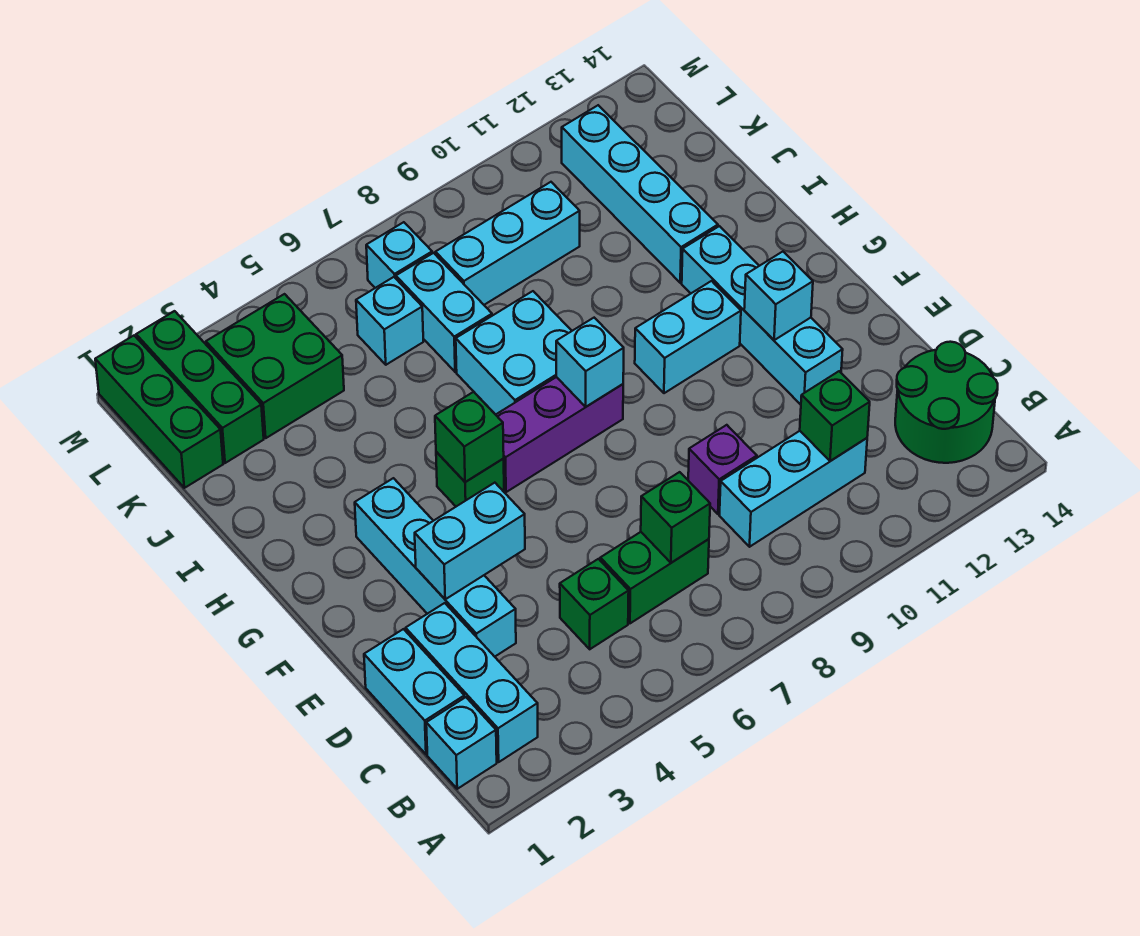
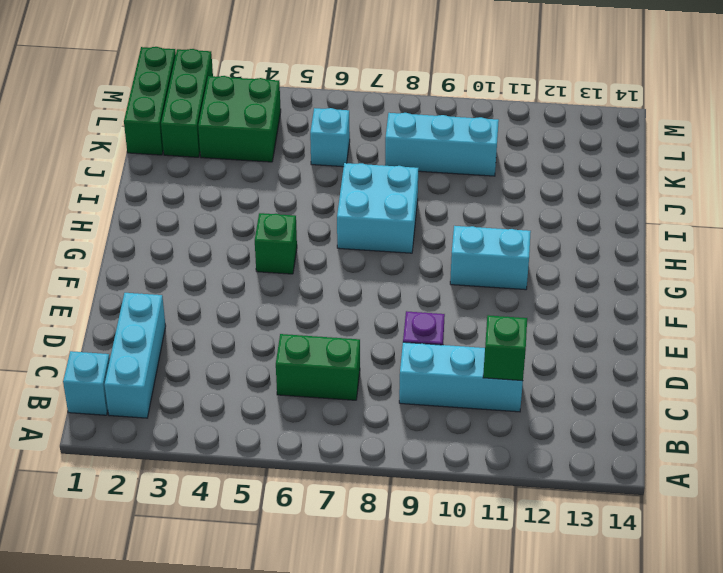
none -> green 2x2 round brick [895,342,998,463]
none -> cyan 1x2 brick [364,629,465,754]
none -> green 1x1 brick [560,559,629,649]

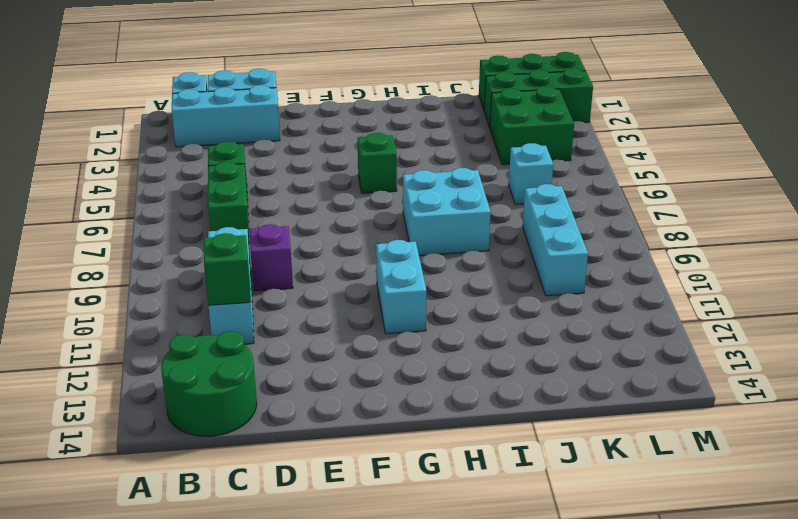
none -> cyan 1x4 brick [355,478,516,657]
none -> cyan 1x4 brick [682,226,843,405]
none -> purple 1x3 brick [496,377,623,492]

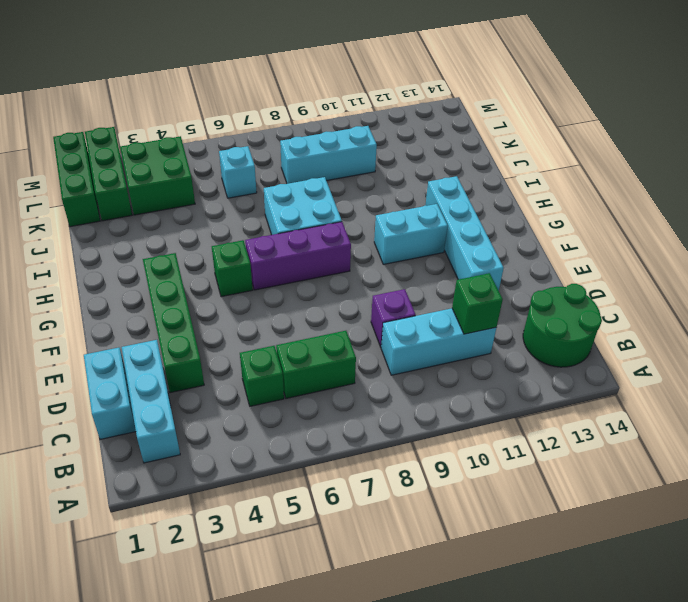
green 1x4 brick [143,253,204,393] -> cyan 1x4 brick [355,478,516,657]
none -> cyan 1x1 brick [426,697,497,789]
none -> cyan 1x4 brick [562,105,718,283]
none -> cyan 1x2 brick [396,253,492,372]

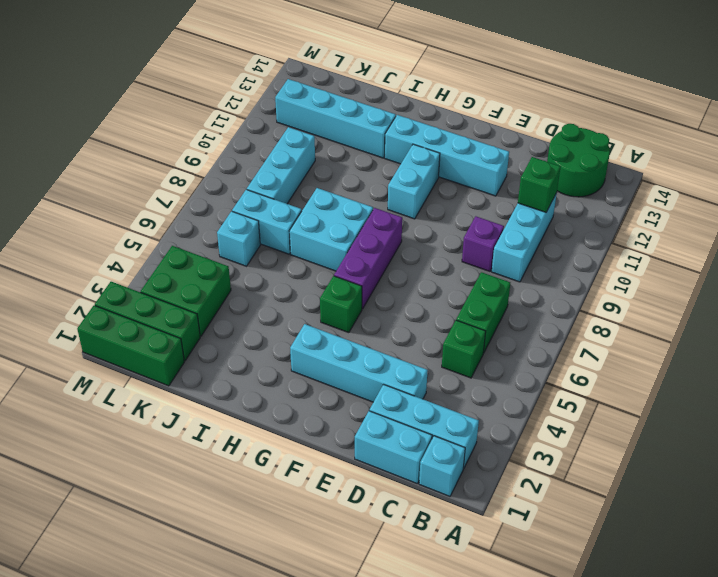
none -> cyan 1x1 brick [366,222,432,288]
none -> green 1x1 brick [641,472,710,563]
none -> cyan 1x2 brick [415,483,525,599]

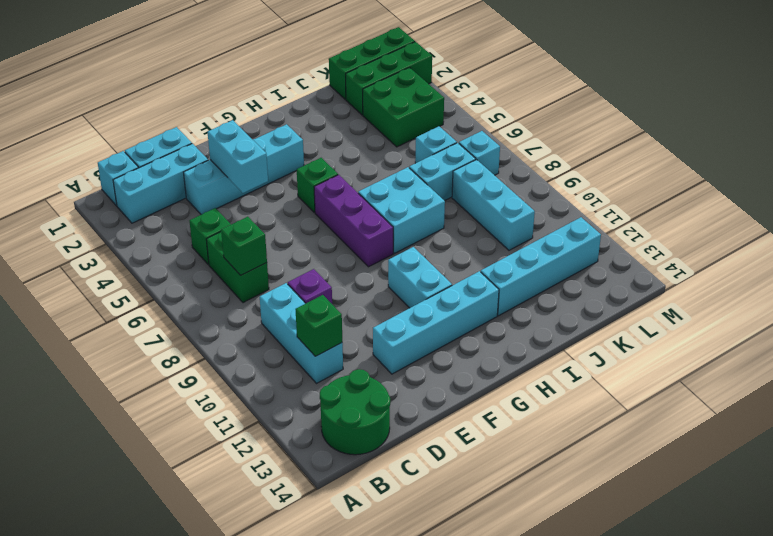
none -> cyan 1x1 brick [744,252,813,340]
none -> green 1x1 brick [435,392,504,482]
none -> cyan 1x1 brick [556,318,624,407]

